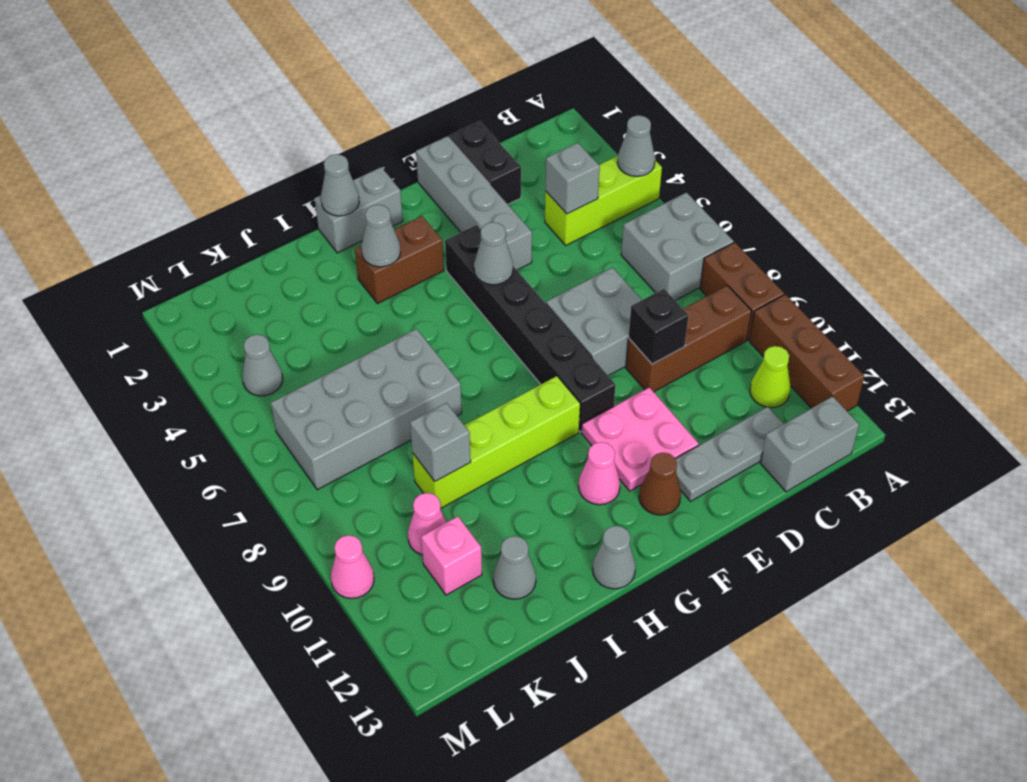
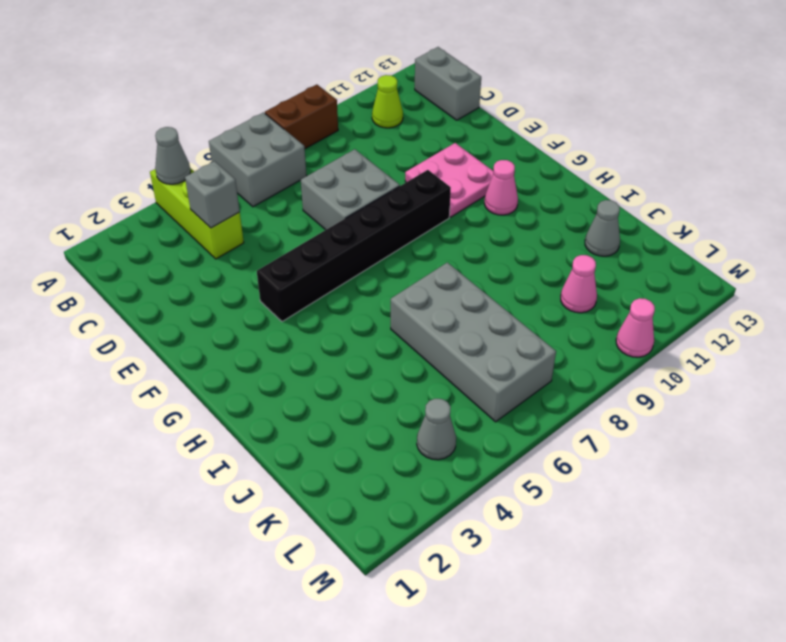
none -> brown 1x3 brick [749,295,865,411]
none -> brown 1x3 brick [626,285,751,392]
none -> grey 1x3 plate [676,407,783,501]
none -> black 1x2 brick [449,121,521,204]

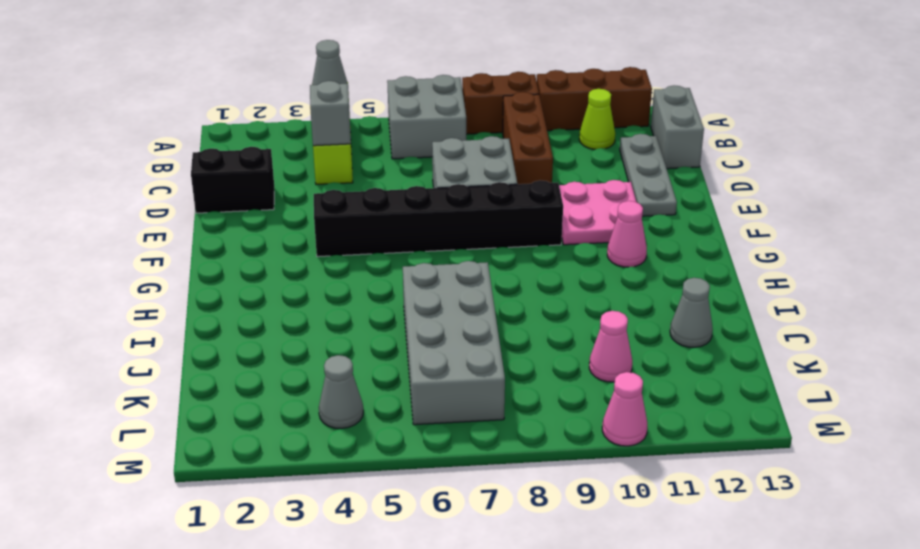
none -> grey 1x4 brick [416,136,532,270]
none -> brown 1x1 cone [639,453,681,515]
none -> grey 1x2 brick [315,167,403,253]
none -> brown 1x2 brick [355,216,444,304]

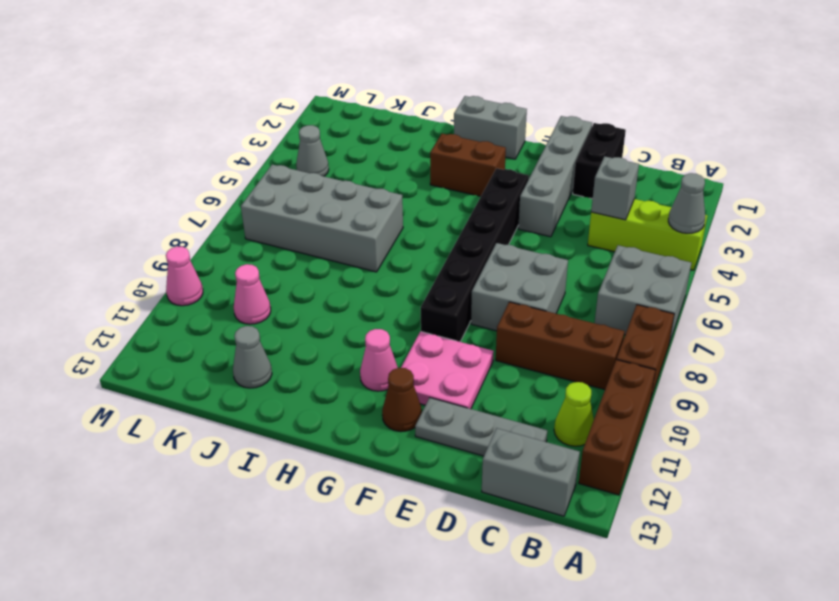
none -> lime 1x4 brick [413,376,580,508]
none -> grey 1x1 cone [593,526,636,589]
none -> pink 1x1 brick [421,516,482,595]
none -> black 1x1 brick [628,289,689,364]

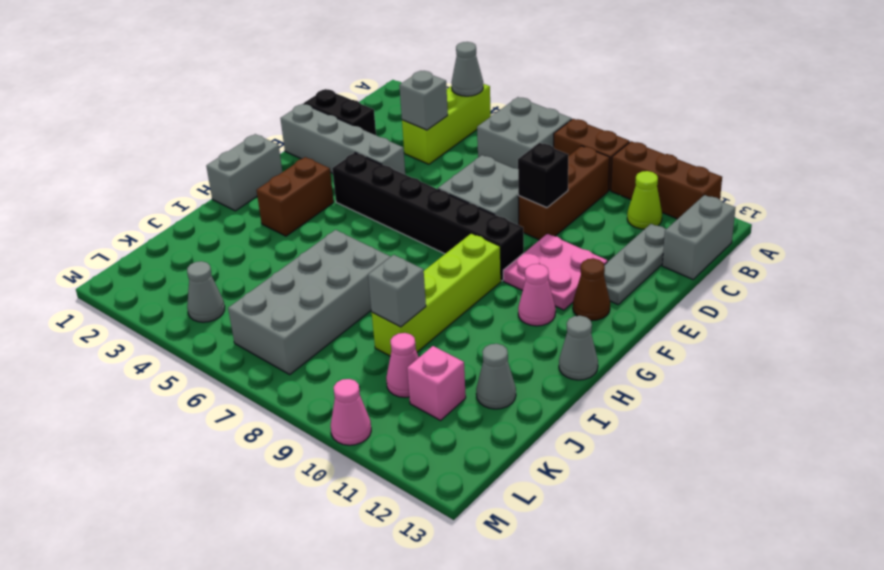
none -> grey 1x1 cone [474,222,513,285]
none -> grey 1x1 cone [321,154,359,216]
none -> grey 1x1 cone [361,205,400,267]

